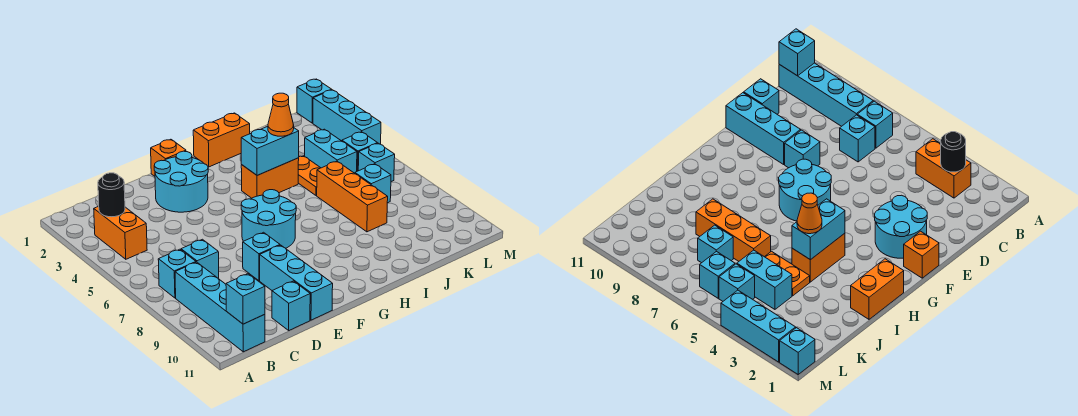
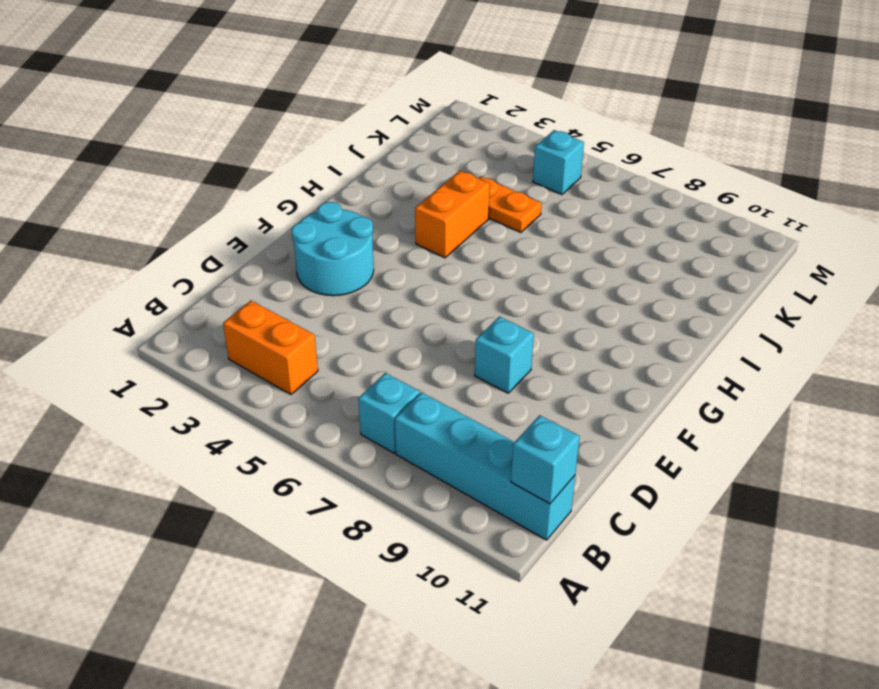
none -> cyan 1x1 brick [181,239,219,279]
none -> cyan 1x1 brick [272,281,310,330]
none -> cyan 1x3 brick [260,245,333,320]

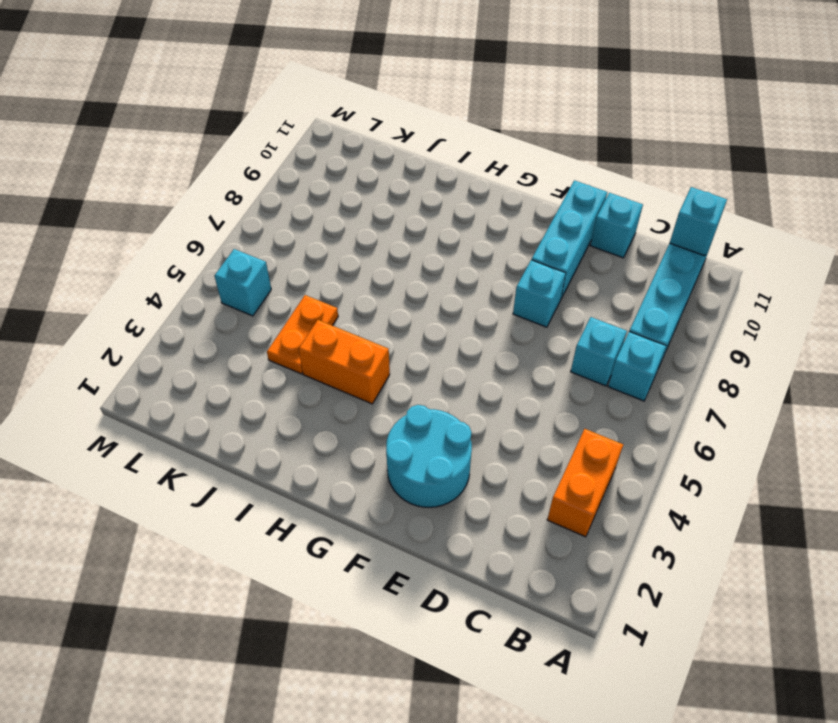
none -> orange 1x1 brick [151,139,186,176]
none -> cyan 2x2 round brick [241,190,296,248]
none -> orange 1x2 brick [193,113,250,167]

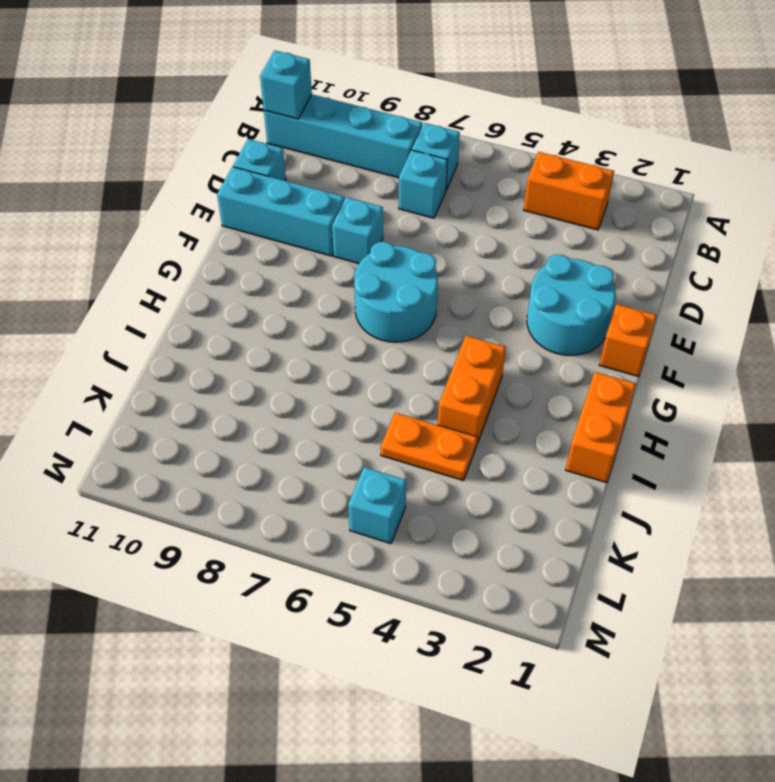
none -> orange 1x3 brick [317,161,388,232]
none -> cyan 1x2 brick [305,129,357,173]
none -> cyan 1x1 brick [355,164,391,203]

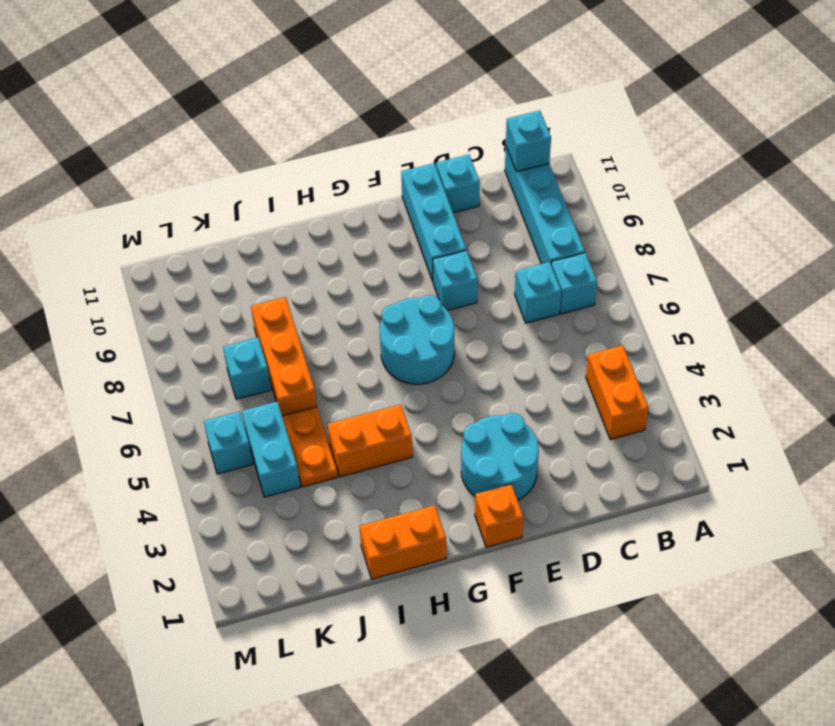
none -> cyan 1x1 brick [358,143,395,182]
none -> cyan 1x1 brick [297,79,332,123]
none -> cyan 1x3 brick [313,90,381,144]

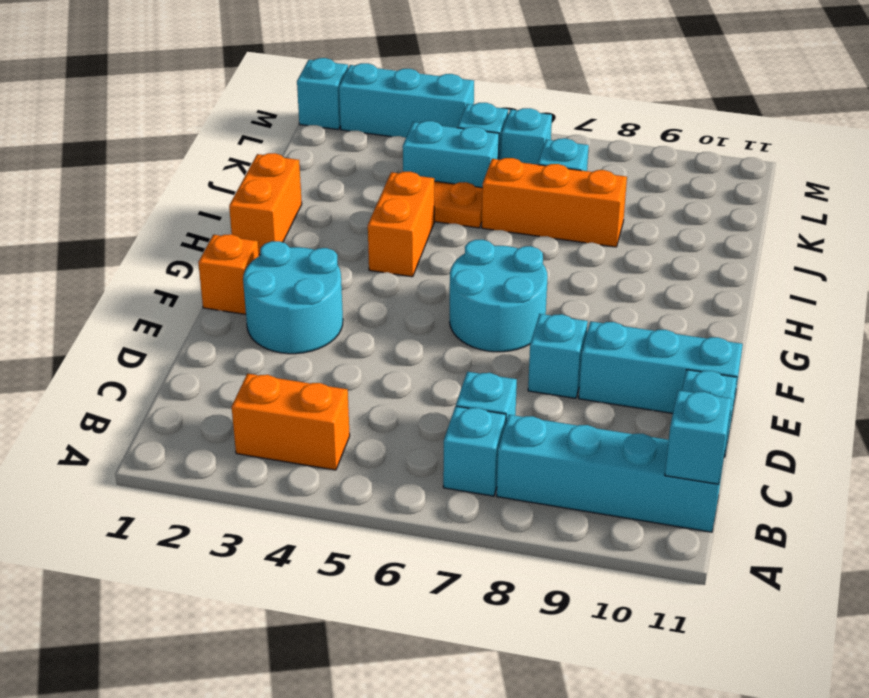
none -> black 1x1 round brick [98,173,125,217]
none -> cyan 1x2 brick [241,126,299,175]
none -> orange 1x1 cone [268,93,294,136]

